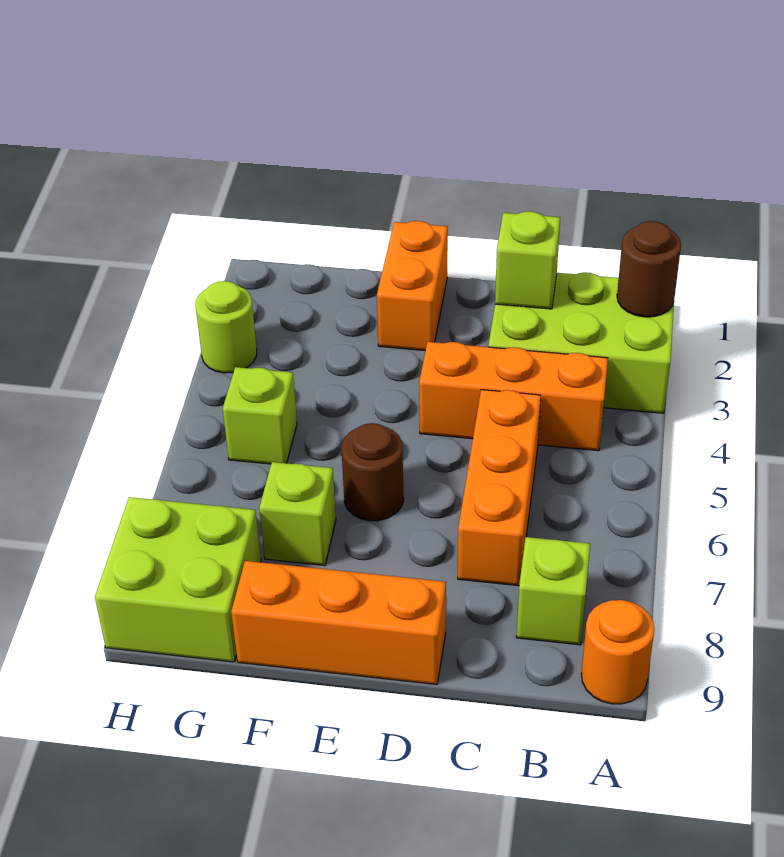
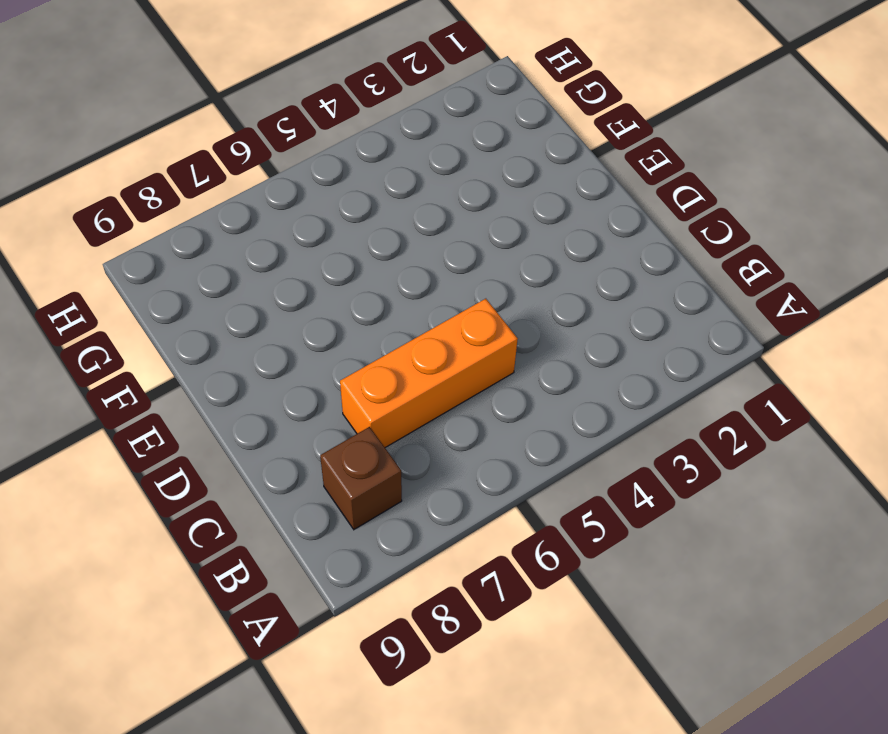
brown 1x1 brick [320,427,402,529] -> lime 1x1 brick [516,537,590,645]
none -> lime 2x3 brick [488,272,674,413]
none -> orange 1x1 round brick [581,600,654,704]
none -> orange 1x3 brick [419,342,608,451]

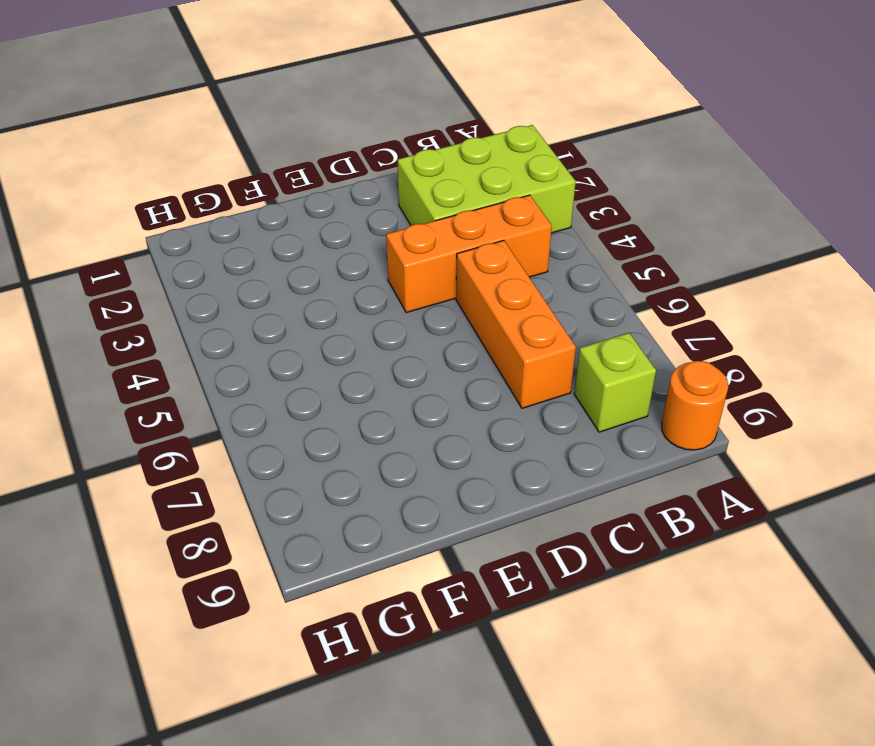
none -> orange 1x3 brick [231,561,446,685]
none -> orange 1x2 brick [377,221,448,351]
none -> brown 1x1 round brick [342,423,404,521]

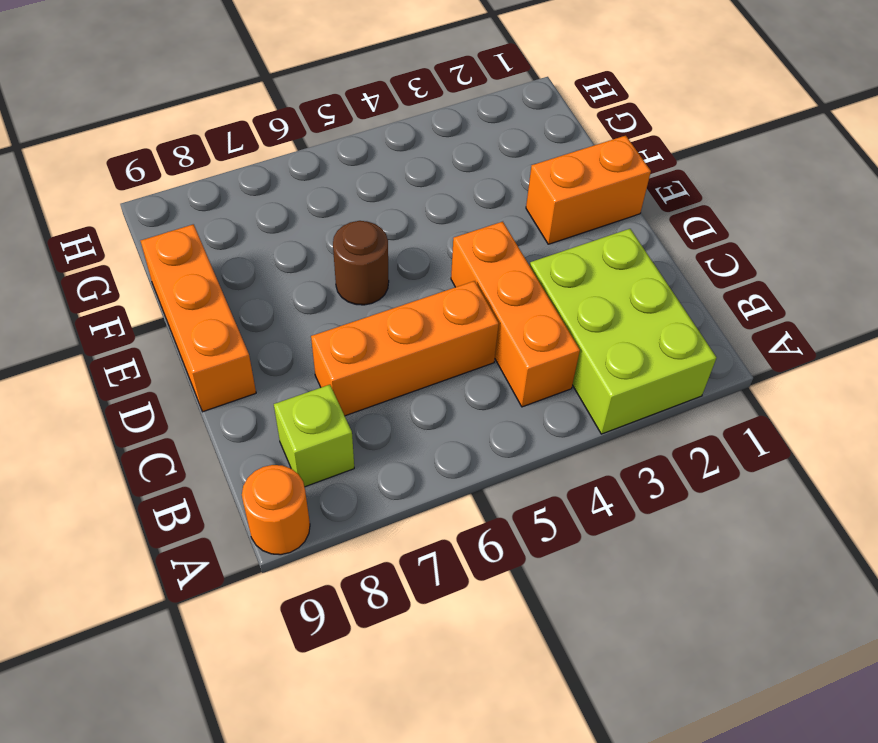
none -> lime 1x1 brick [259,462,336,565]
none -> lime 1x1 brick [223,367,297,464]
none -> lime 2x2 brick [95,497,261,662]

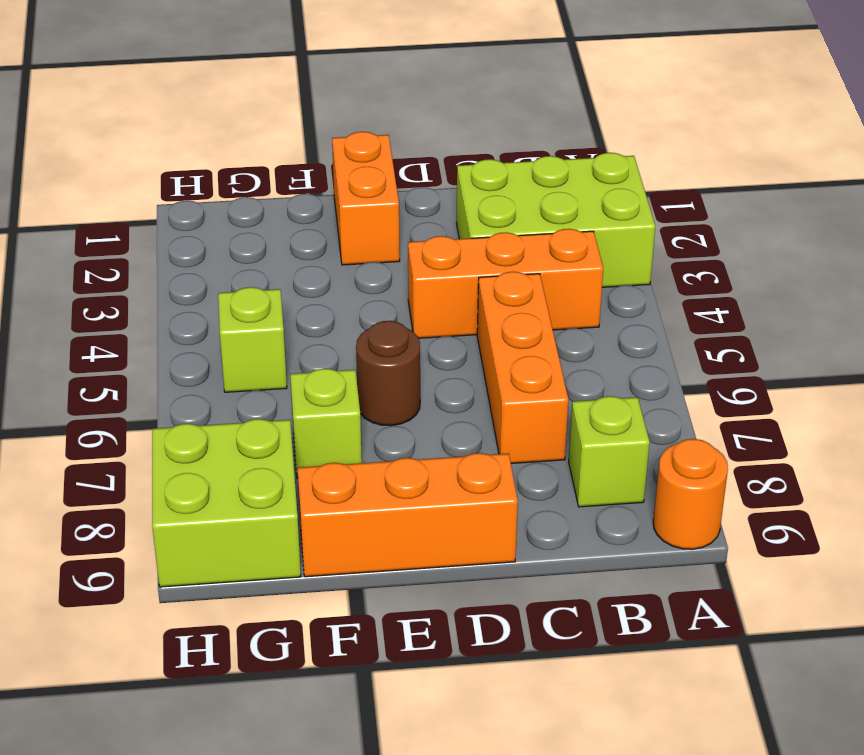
none -> lime 1x1 round brick [195,281,257,373]
none -> brown 1x1 round brick [617,221,681,317]
none -> lime 1x1 brick [495,211,560,309]

